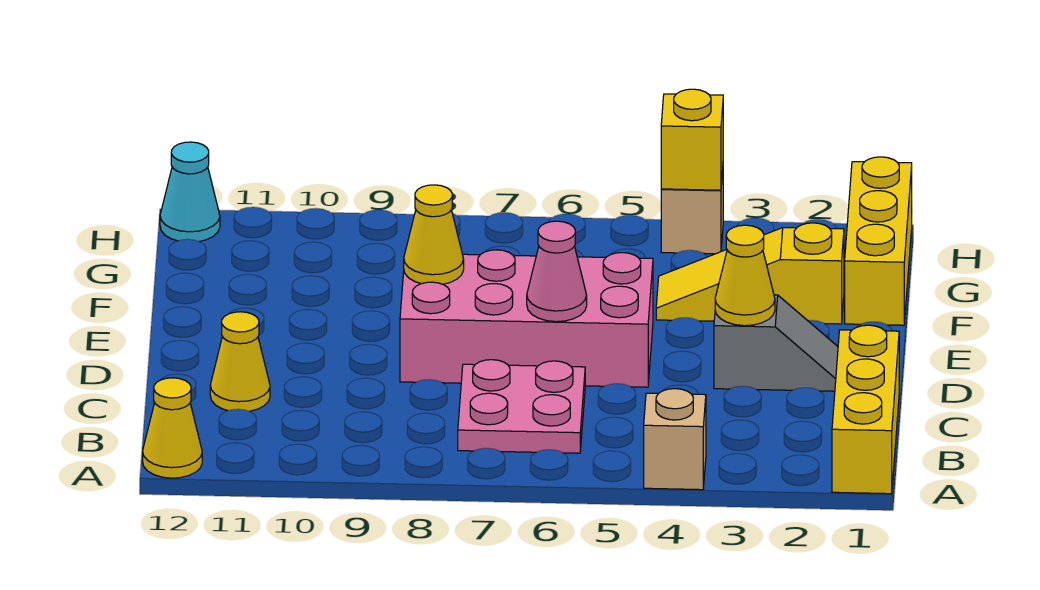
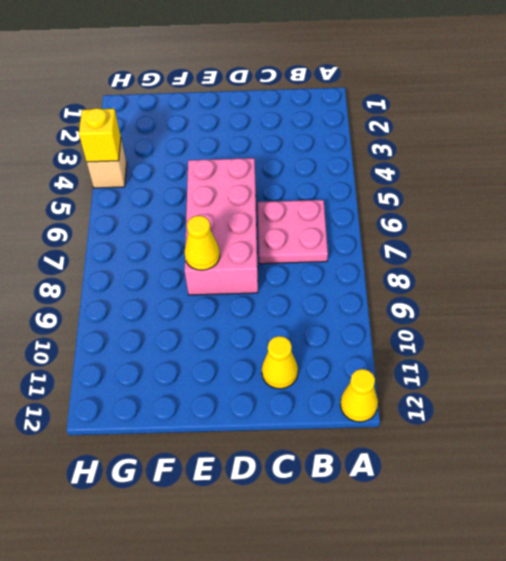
none -> yellow 1x3 brick [832,325,899,494]
none -> tan 1x1 brick [644,389,706,490]
none -> grey 1x2 slope [714,295,838,391]

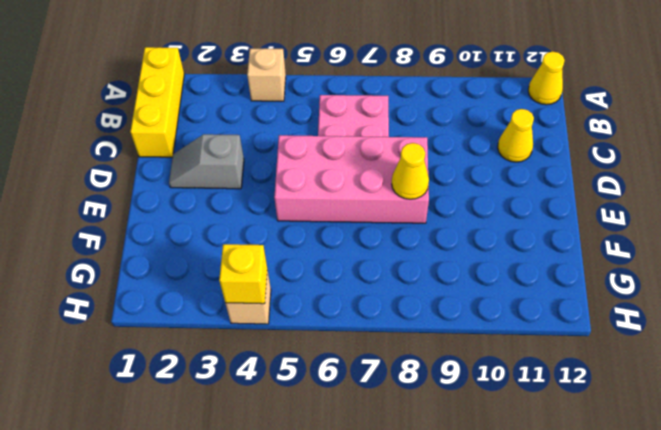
none -> yellow 1x3 brick [845,157,912,325]
none -> yellow 1x3 slope [656,223,844,324]
none -> cyan 1x1 cone [160,142,220,242]

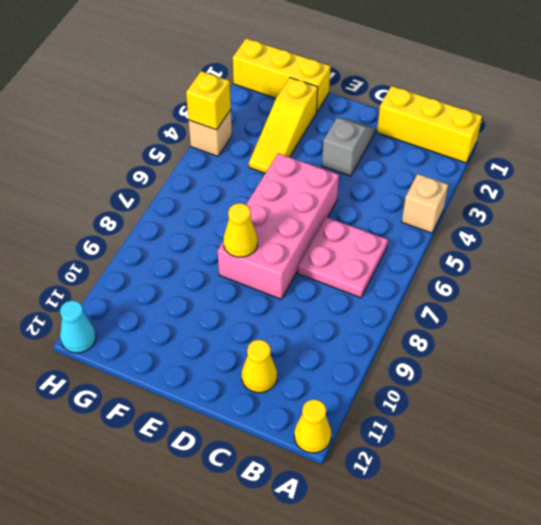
none -> yellow 1x1 cone [715,225,775,326]
none -> pink 1x1 cone [527,221,587,322]

